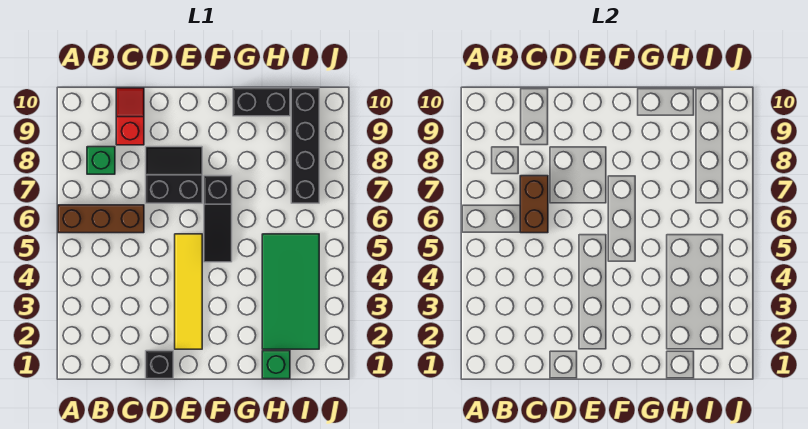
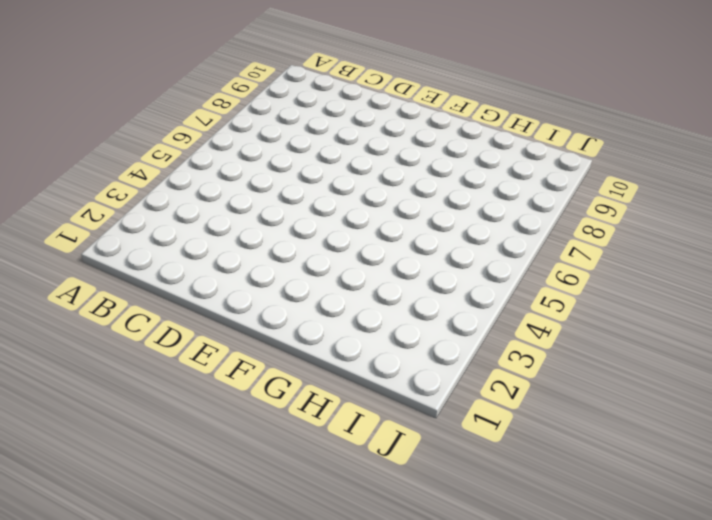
none -> brown 1x3 brick [58,205,144,233]
none -> green 1x1 brick [87,147,115,174]
none -> red 1x2 slope [116,88,144,145]

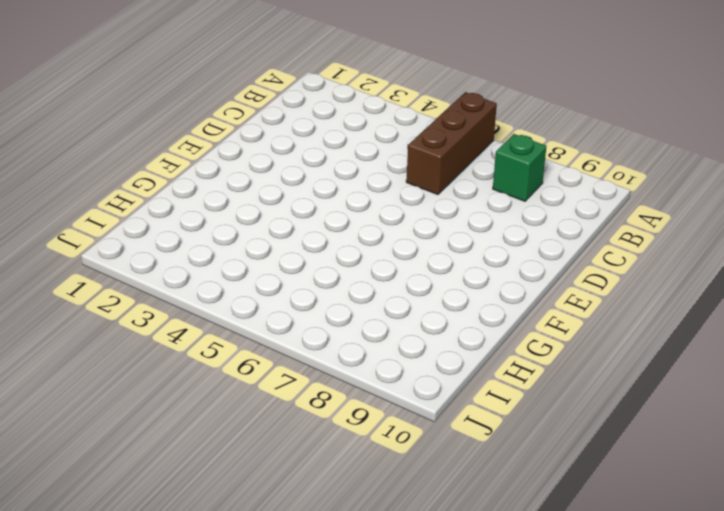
none -> red 1x2 slope [116,88,144,145]
none -> black 1x1 brick [146,351,173,379]
none -> black 2x2 slope [146,147,202,203]

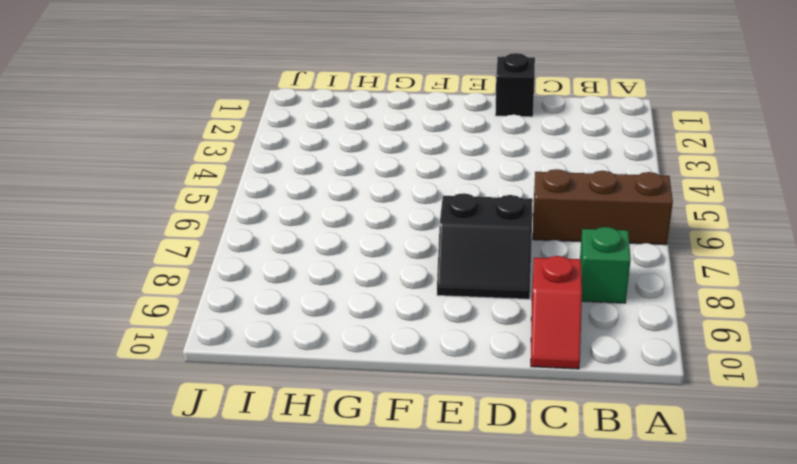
none -> yellow 1x4 tile [175,234,202,349]
none -> black 1x3 slope [204,176,232,262]
none -> black 1x2 brick [233,88,290,116]

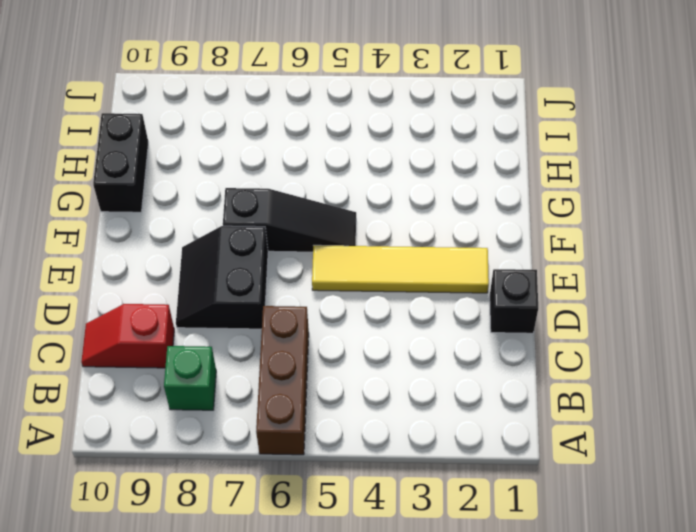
none -> green 1x1 brick [262,351,290,379]
none -> green 2x4 tile [262,234,319,349]
none -> black 1x4 brick [291,88,319,203]

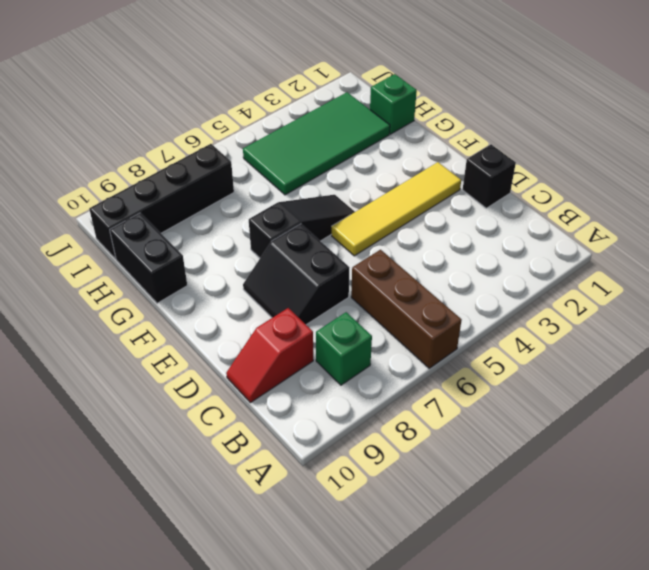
none -> brown 1x2 brick [520,176,548,233]

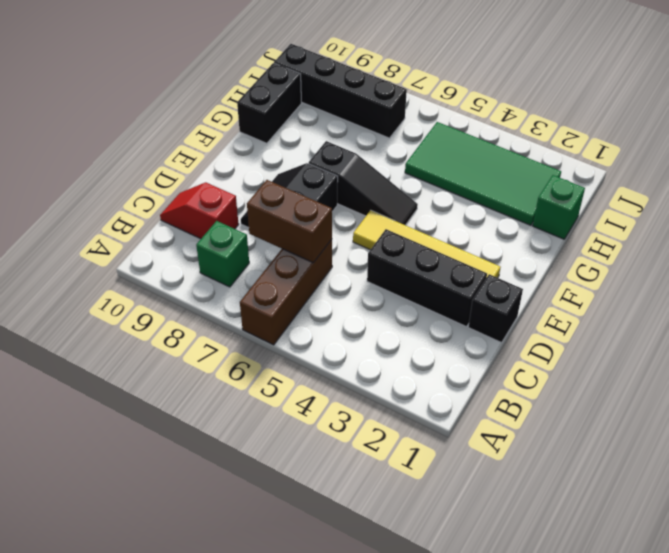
black 1x3 brick [367,229,487,327] -> none

